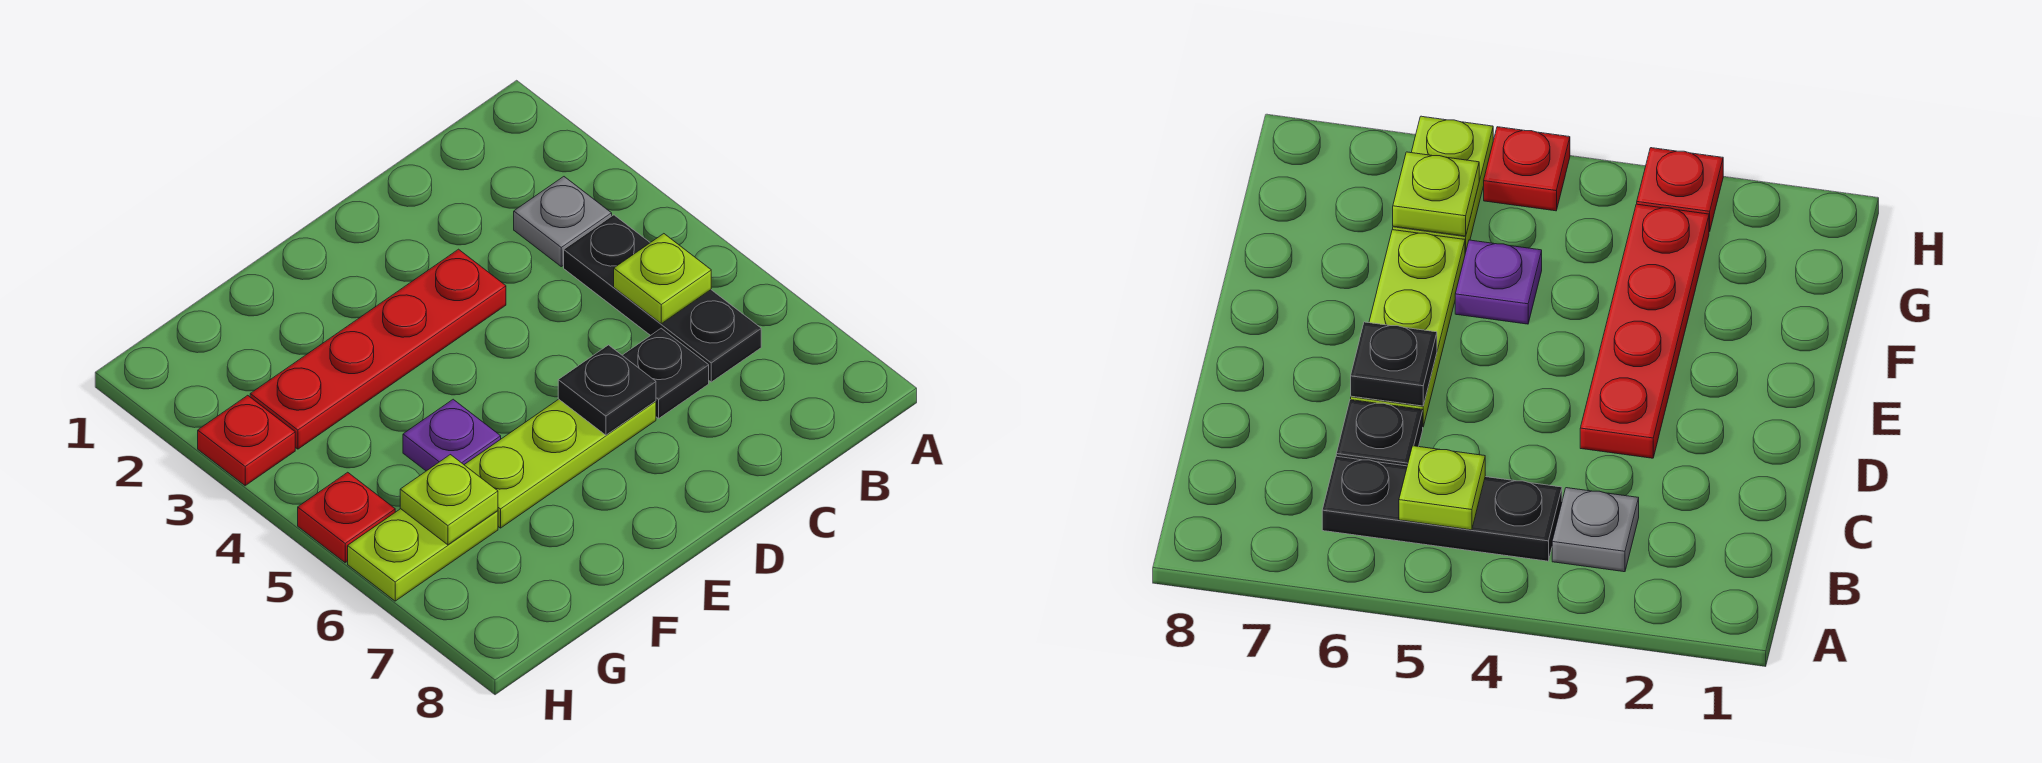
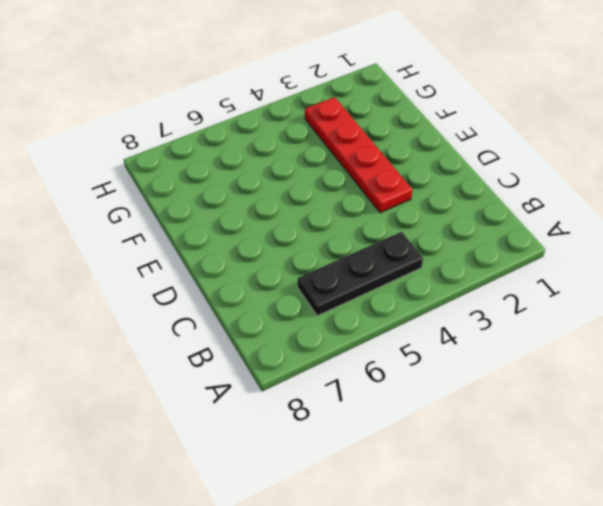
none -> grey 1x1 plate [514,177,612,267]
none -> black 1x1 plate [622,328,709,418]
none -> lime 1x3 plate [464,399,656,528]

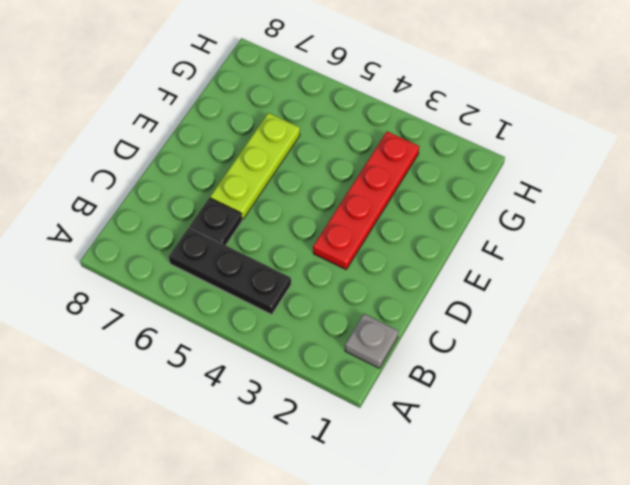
grey 1x1 plate [345,314,398,368] -> grey 1x1 plate moved to [514,177,612,267]
none -> purple 1x1 plate [403,399,501,471]
none -> lime 1x2 plate [348,509,498,601]
none -> red 1x1 plate [198,395,295,486]

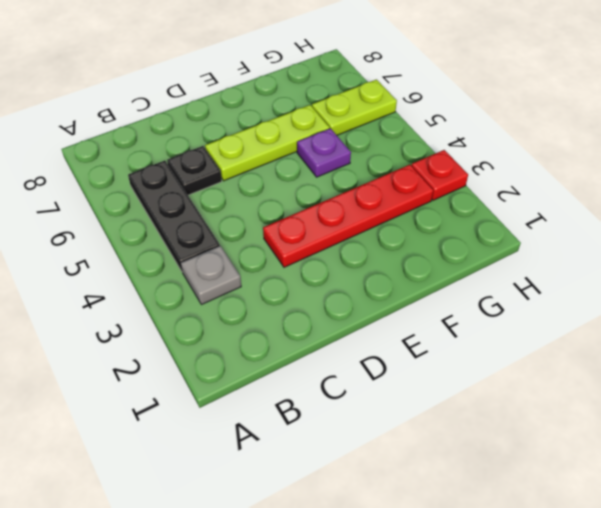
none -> red 1x1 plate [298,472,395,563]
none -> lime 1x1 plate [614,234,711,324]
none -> black 1x1 plate [558,345,656,435]

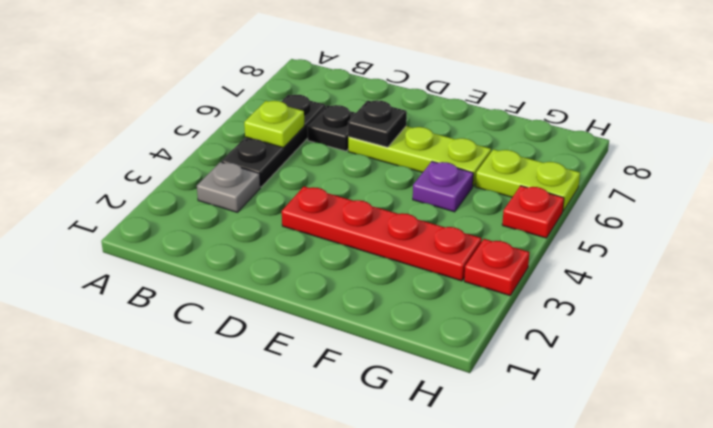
none -> lime 1x1 plate [400,455,498,545]

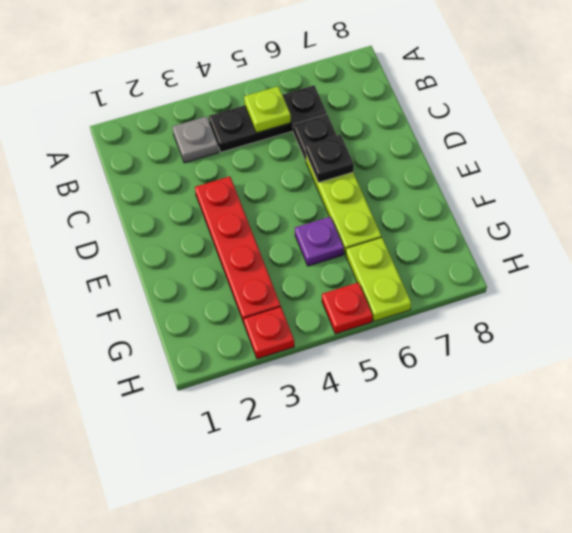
none -> lime 1x1 plate [400,455,498,545]

